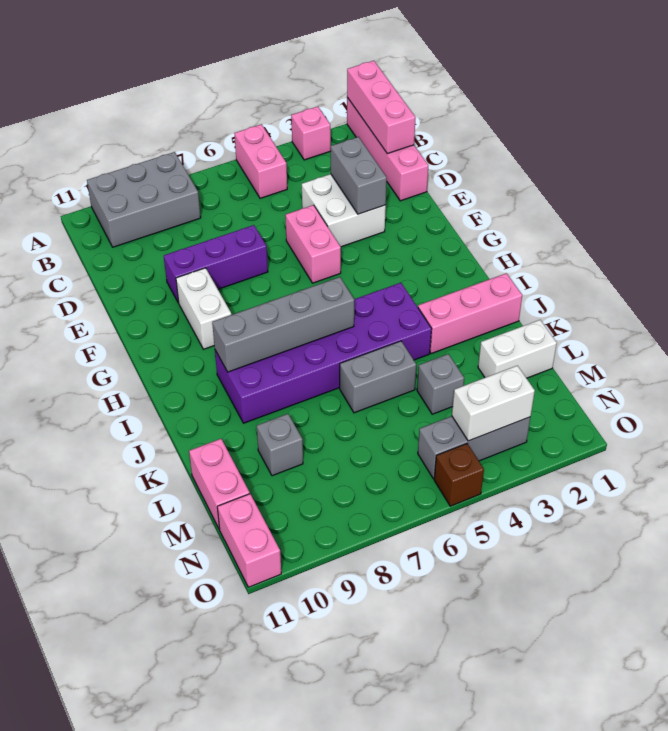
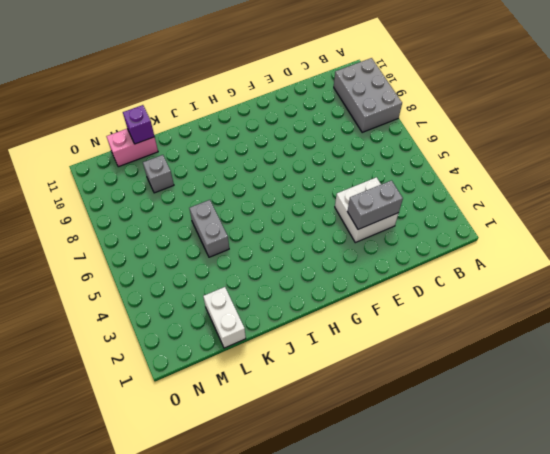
purple 1x1 brick [123,105,155,144] -> none
none -> pink 1x4 brick [347,97,428,201]
none -> pink 1x1 brick [291,106,331,160]
none -> pink 1x2 brick [234,124,287,198]

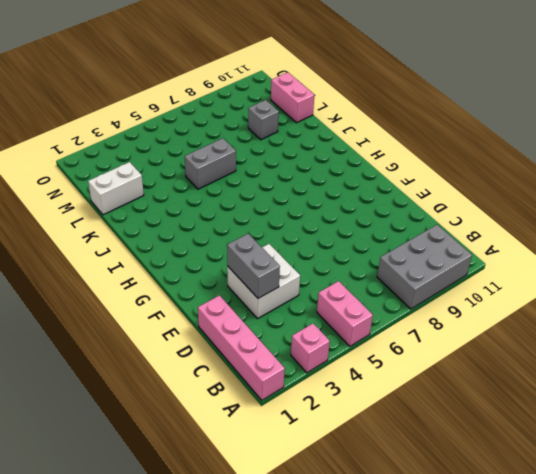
none -> pink 1x2 brick [285,205,341,283]
none -> purple 1x3 brick [164,225,268,303]
none -> white 1x2 brick [176,268,231,349]

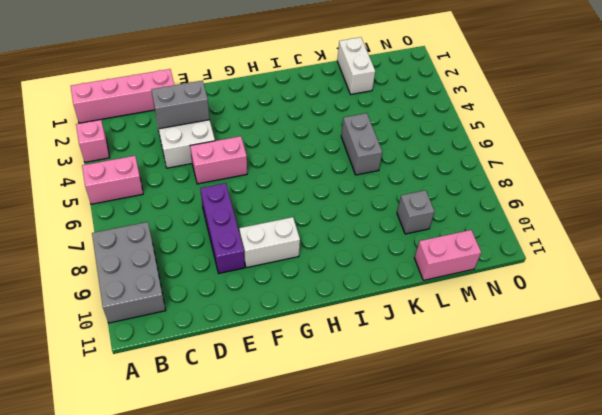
none -> purple 2x6 brick [215,283,432,423]
none -> pink 1x3 brick [418,273,522,354]
none -> grey 1x1 brick [417,354,464,414]

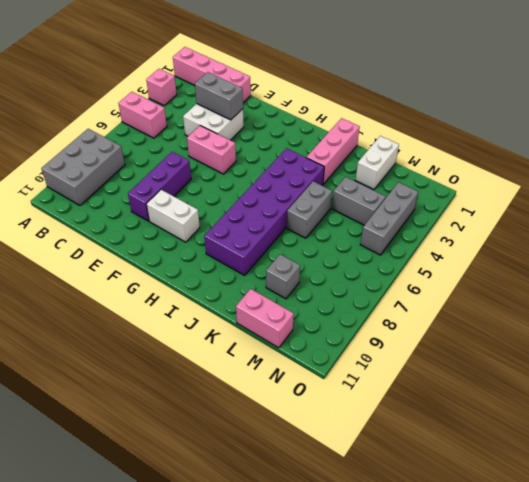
grey 1x2 brick [332,177,386,225] -> grey 1x1 brick [417,354,464,414]
none -> pink 1x2 brick [217,494,281,587]
none -> brown 1x1 brick [434,444,484,506]
none -> pink 1x3 brick [347,61,416,154]

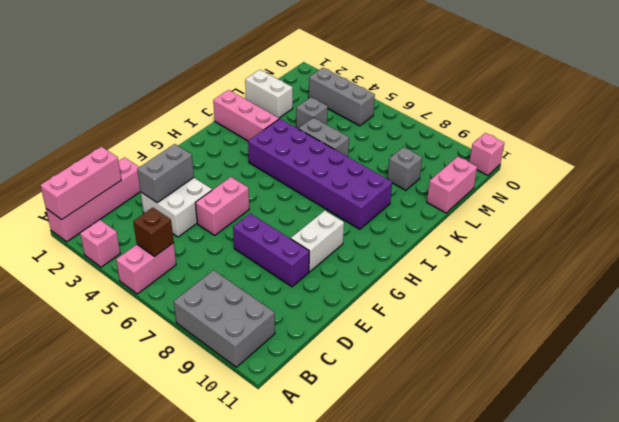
brown 1x1 brick [133,208,174,256] -> brown 1x1 brick moved to [434,444,484,506]
pink 1x1 brick [469,133,504,175] -> pink 1x2 brick [217,494,281,587]
none -> grey 1x4 brick [212,277,354,372]
none -> white 1x2 brick [452,366,535,441]

